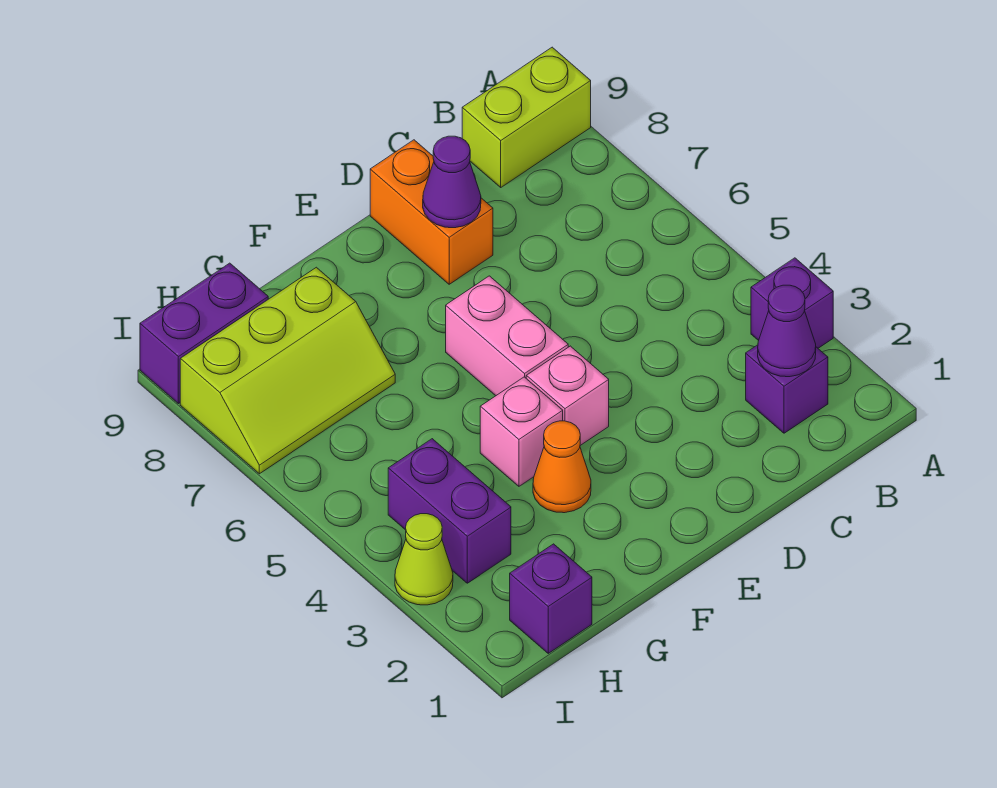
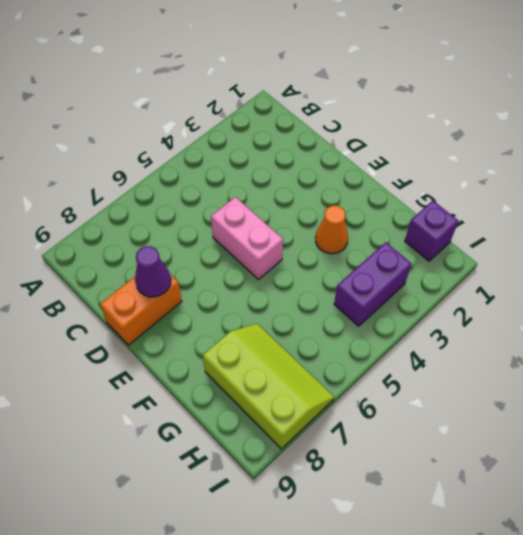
pink 1x2 brick [211,197,283,279] -> pink 1x2 brick turned to [446,276,568,396]
none -> purple 1x1 brick [751,258,833,348]
none -> lime 1x2 brick [462,47,591,187]
none -> purple 1x1 brick [746,345,828,433]

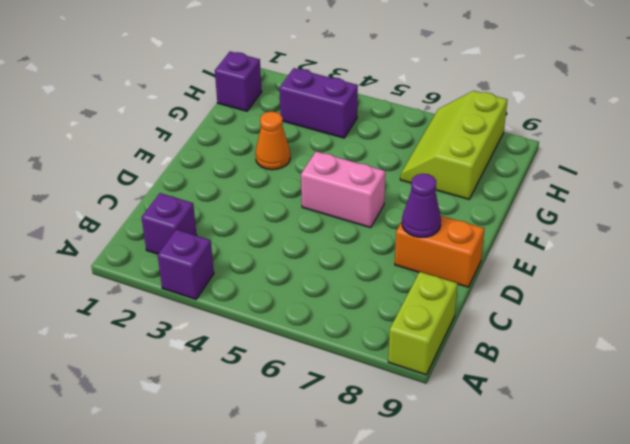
none -> pink 1x1 brick [526,346,609,446]
none -> pink 1x1 brick [480,377,563,486]
none -> purple 1x2 brick [140,263,268,404]

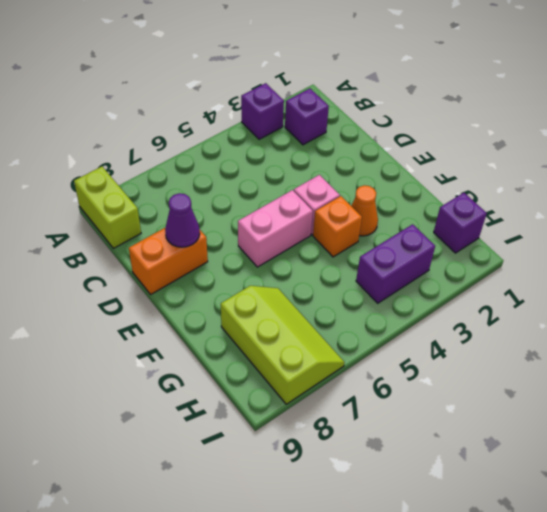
orange 1x1 brick [313,196,362,257] -> pink 1x1 brick [480,377,563,486]
none -> purple 1x2 brick [140,263,268,404]
none -> lime 1x1 cone [395,514,453,605]
none -> purple 1x1 cone [758,285,816,377]

